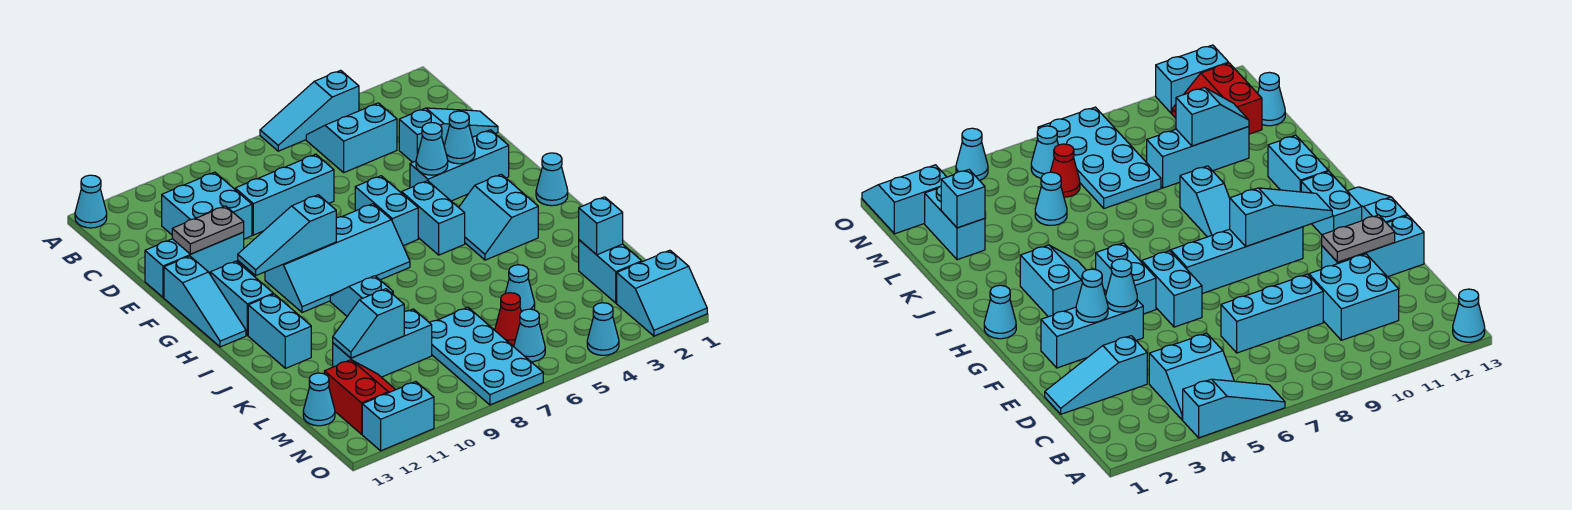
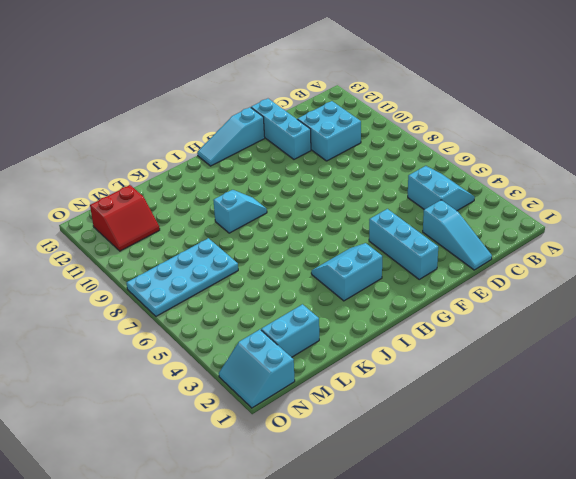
none -> cyan 1x3 slope [260,70,359,151]
none -> cyan 1x1 cone [75,175,107,228]
none -> cyan 1x3 brick [235,154,334,235]
none -> cyan 1x2 brick [355,176,418,246]

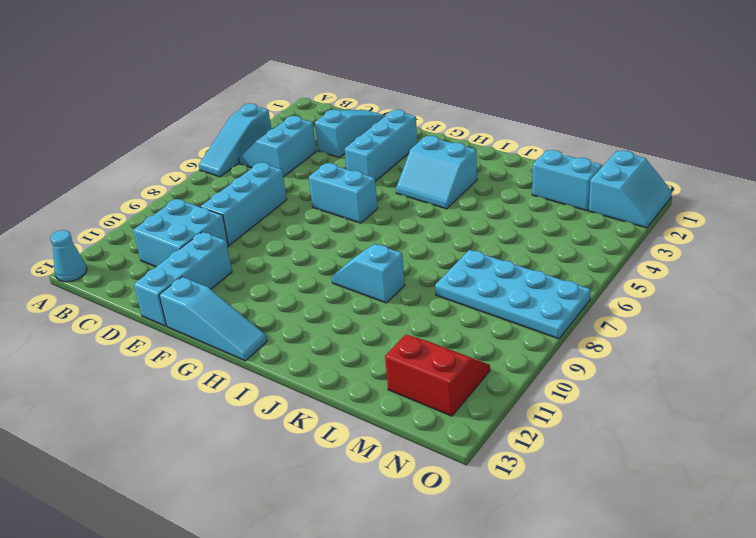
none -> cyan 1x2 brick [402,181,465,255]
none -> cyan 2x4 slope [265,204,410,312]
none -> cyan 1x2 brick [210,261,273,335]
none -> cyan 1x1 cone [536,153,568,206]

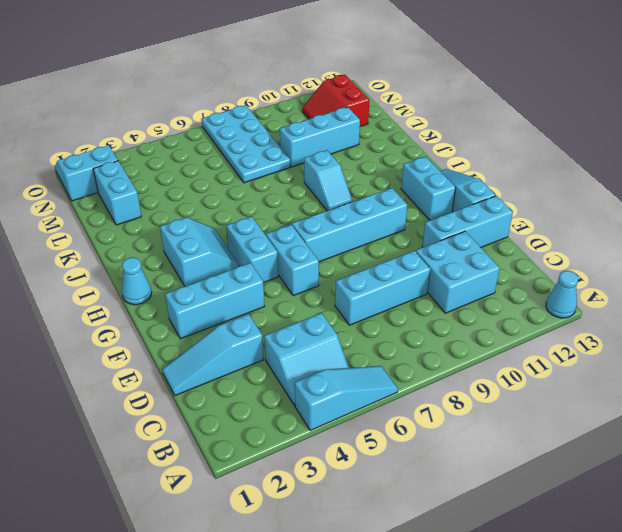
none -> cyan 1x2 brick [248,294,311,368]
none -> cyan 1x1 cone [505,265,535,312]
none -> red 1x1 cone [495,293,521,345]
none -> cyan 1x1 cone [303,373,335,426]

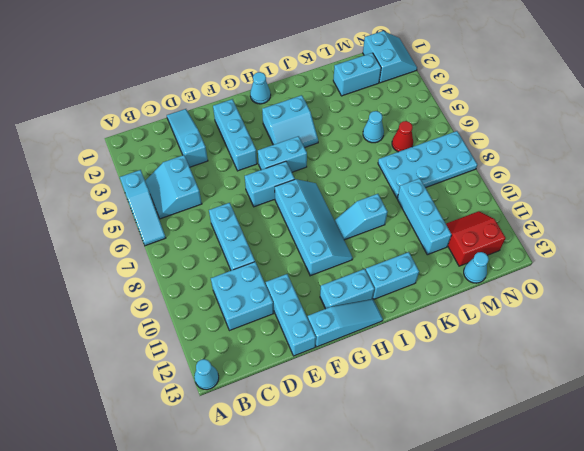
none -> cyan 1x1 cone [514,309,545,362]
none -> cyan 1x1 cone [587,303,619,355]
none -> cyan 1x2 brick [362,382,434,451]
none -> grey 1x2 plate [172,206,244,254]

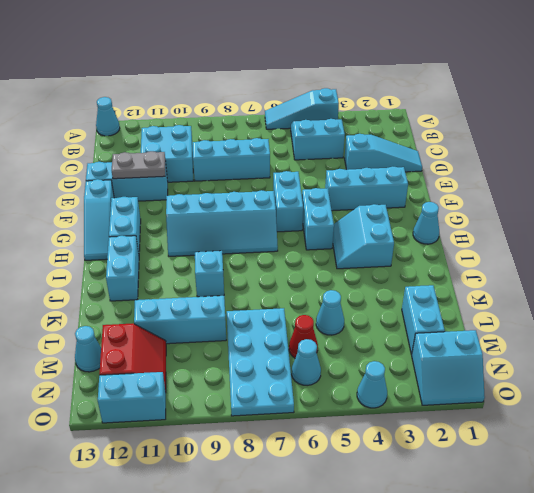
none -> cyan 1x1 cone [444,111,475,164]
none -> cyan 1x1 cone [416,123,448,175]
none -> cyan 1x3 slope [238,195,336,275]
none -> cyan 1x1 brick [579,197,623,255]

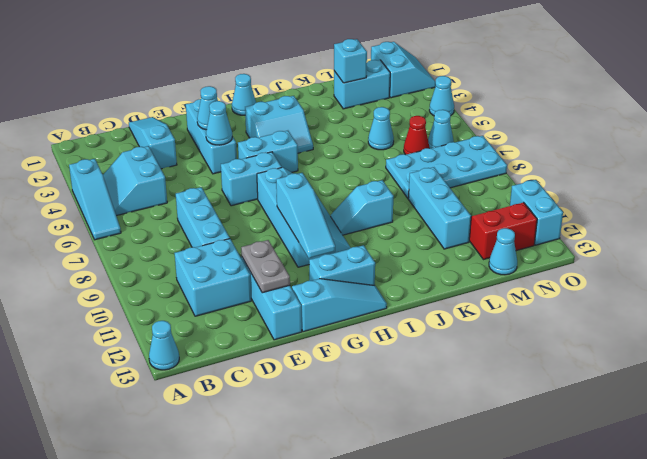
none -> cyan 1x2 brick [248,294,311,368]
none -> cyan 1x2 slope [333,289,404,358]

